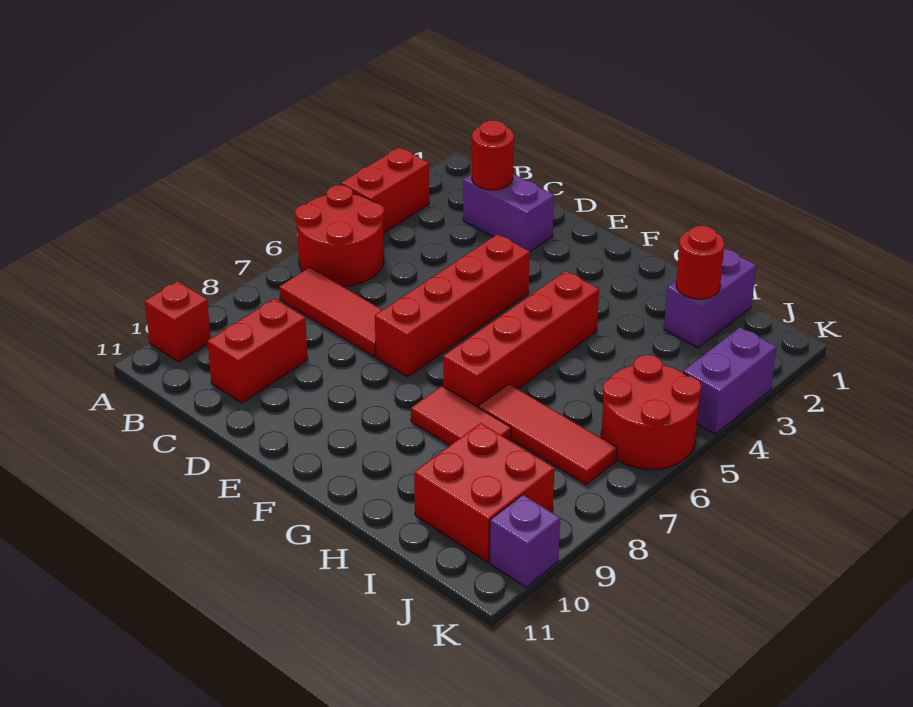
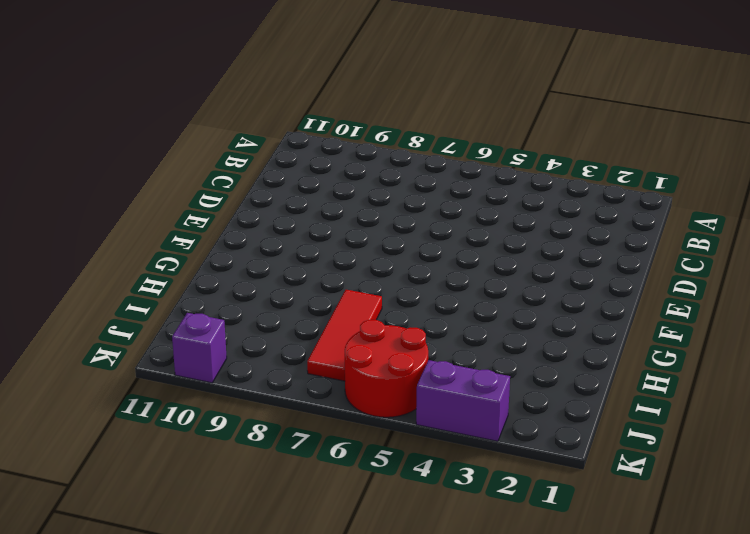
none -> red 1x2 brick [341,147,429,233]
none -> red 2x2 round brick [295,185,384,286]
none -> red 1x1 brick [145,281,211,362]

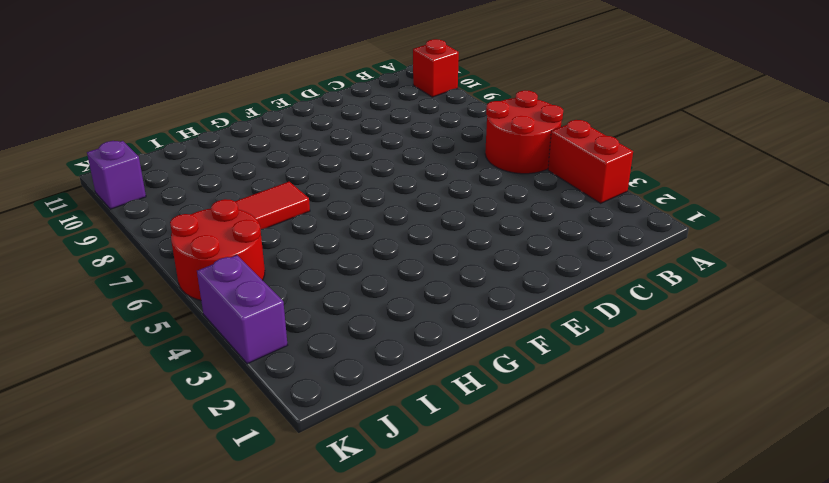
none -> red 1x3 tile [279,267,382,357]
none -> purple 1x2 brick [463,174,554,251]
none -> red 1x2 brick [207,298,308,403]

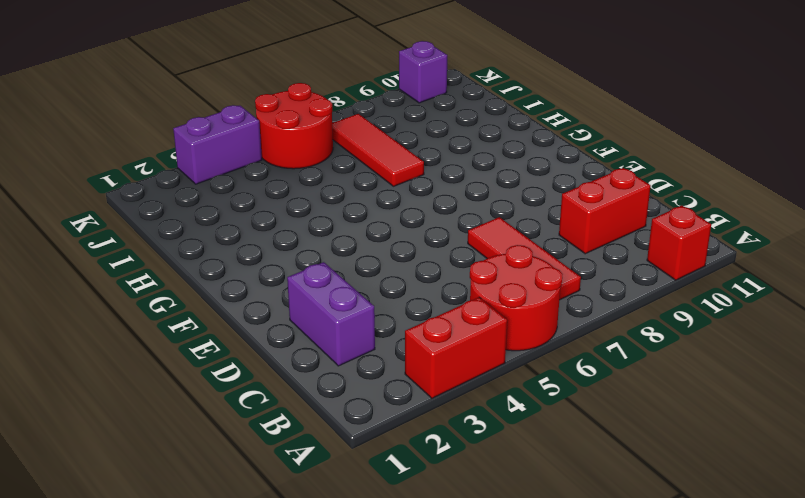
none -> red 1x4 brick [375,234,530,377]
none -> red 1x4 brick [443,271,599,408]
none -> red 1x2 tile [411,386,511,445]

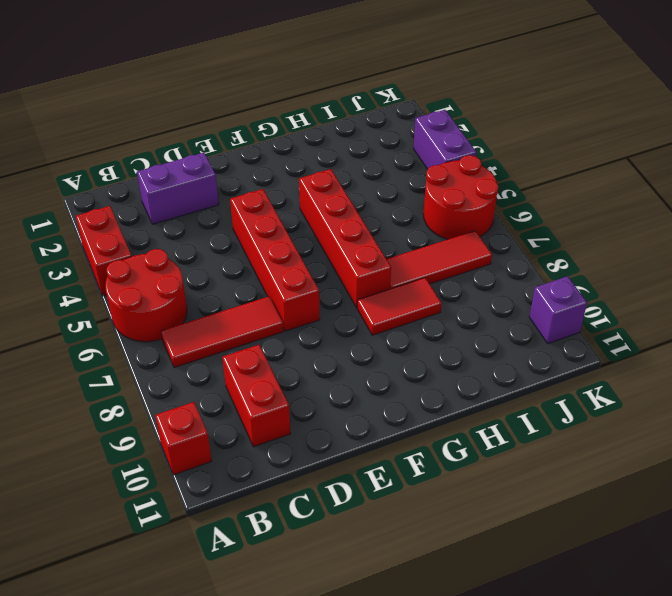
none -> purple 1x2 brick [664,249,756,348]
none -> red 2x2 brick [414,423,554,562]
none -> red 1x1 round brick [472,120,514,190]

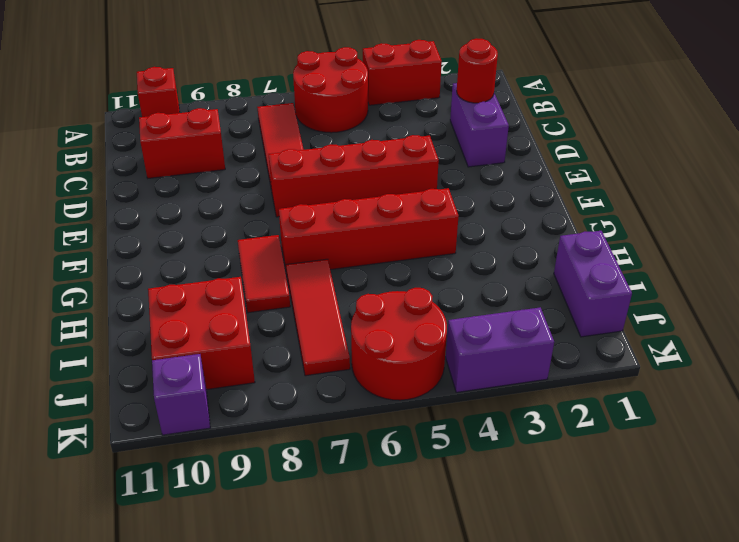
purple 1x2 brick [554,231,632,337] -> purple 1x2 brick turned to [664,249,756,348]
none -> red 1x1 round brick [676,226,724,299]

